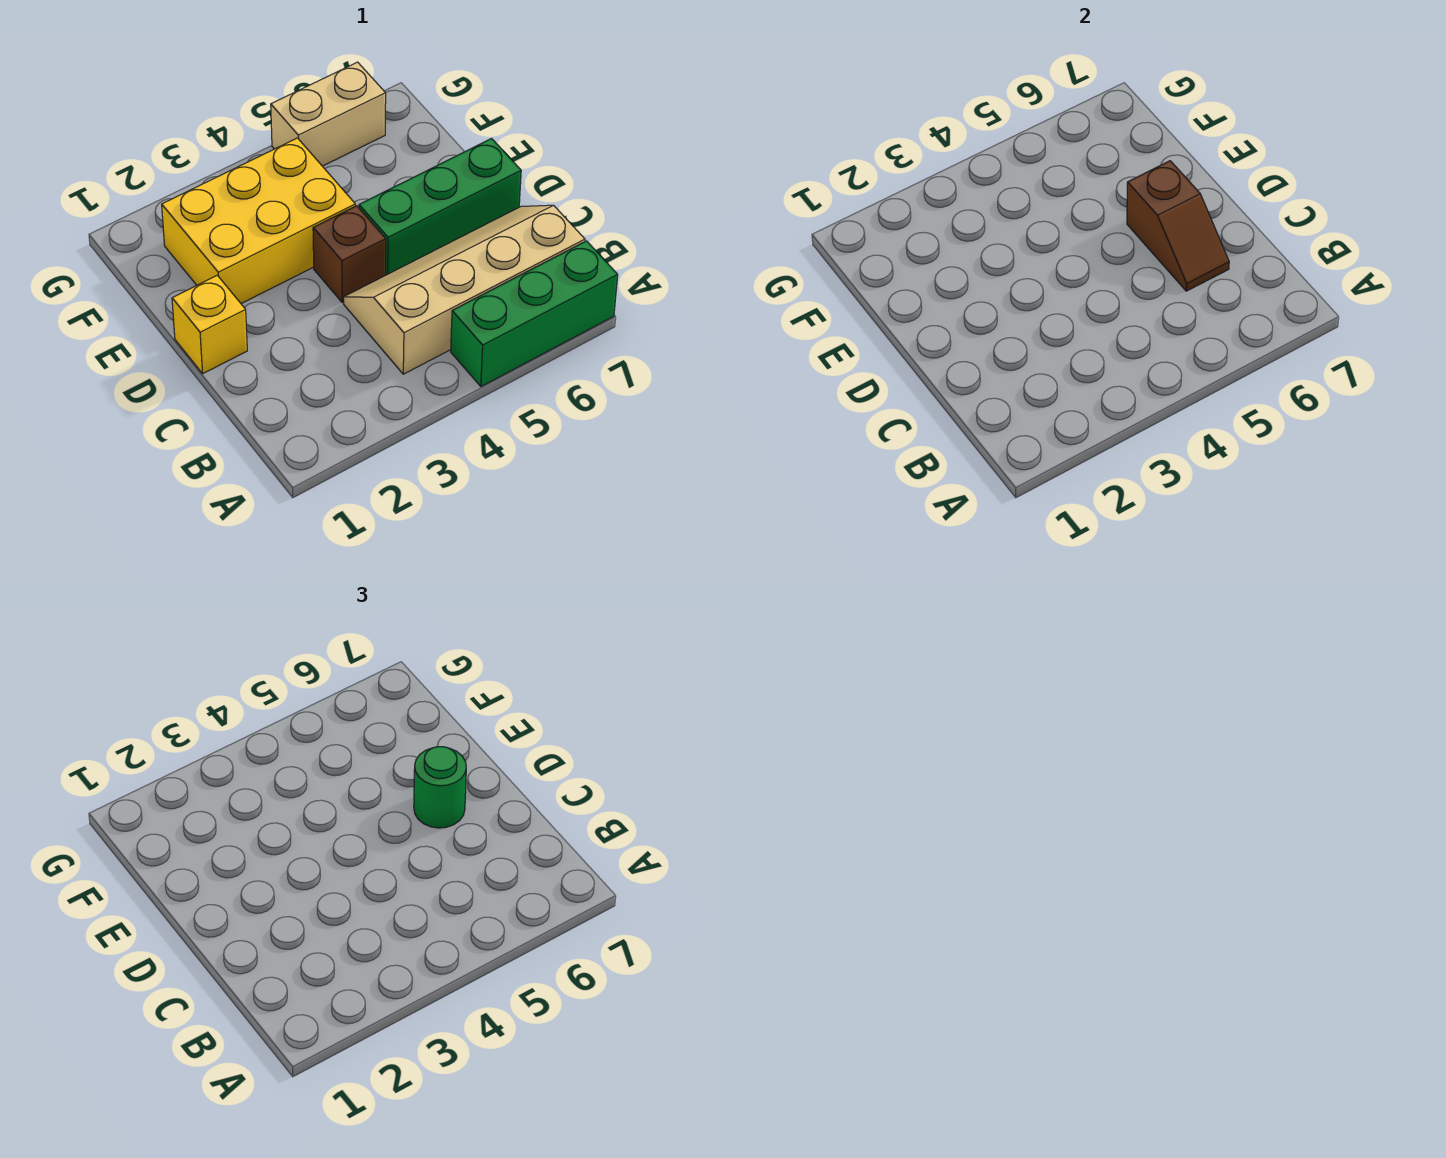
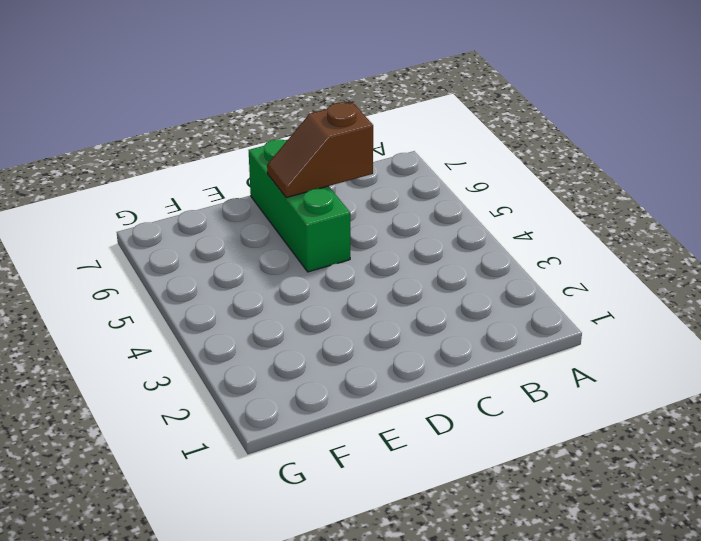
brown 1x2 slope [267,102,373,198] -> brown 1x2 slope turned to [1127,161,1229,291]
none -> green 1x3 brick [451,241,618,386]
none -> tan 2x4 slope [344,205,585,374]

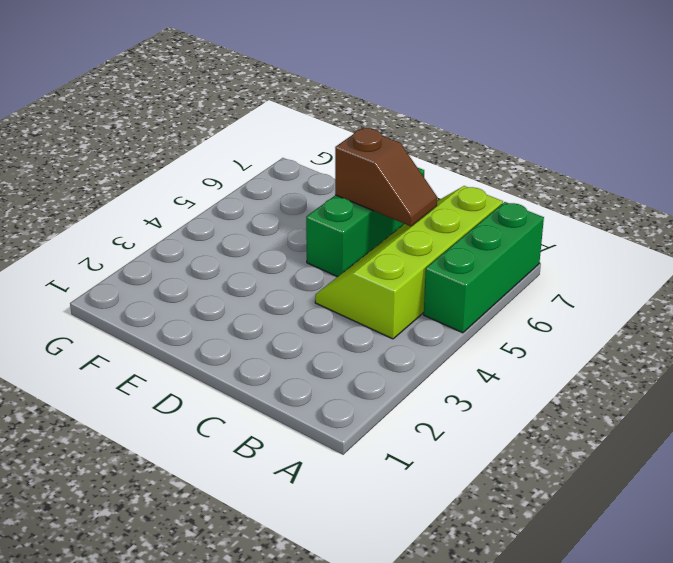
lime 2x4 slope [315,186,503,339] -> tan 2x4 slope [344,205,585,374]
none -> yellow 1x1 brick [172,275,247,373]
none -> brown 1x1 brick [313,206,386,302]

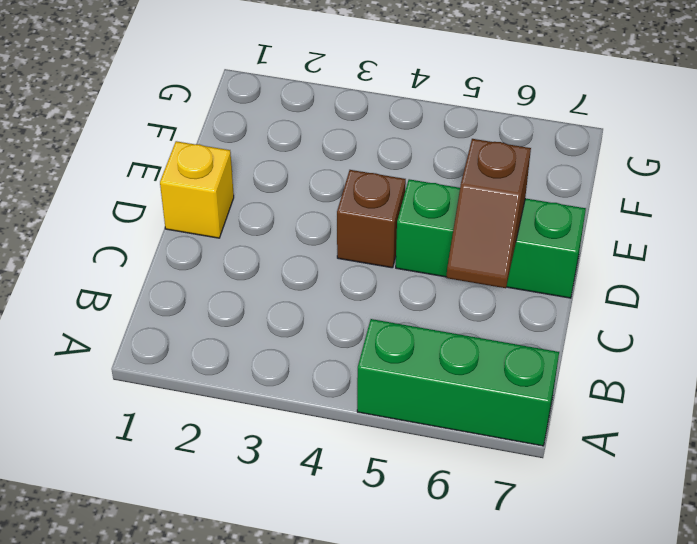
none -> tan 2x4 slope [344,205,585,374]
none -> yellow 2x3 brick [162,138,355,304]

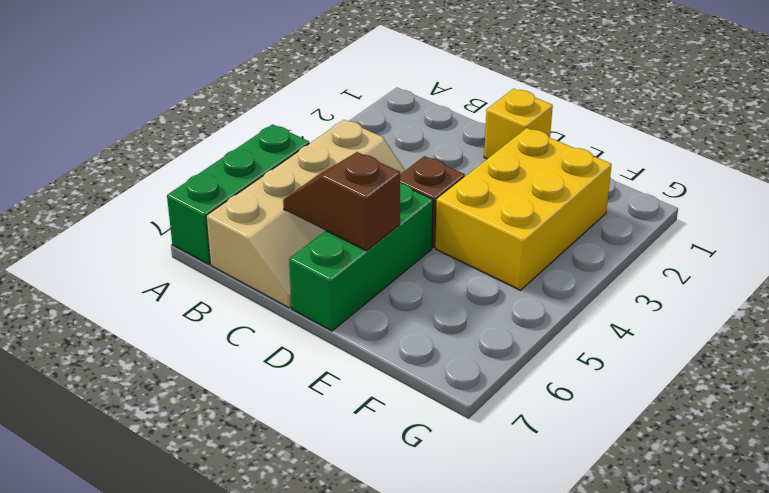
none -> tan 1x2 brick [271,62,386,166]
none -> green 1x1 round brick [414,747,466,828]

